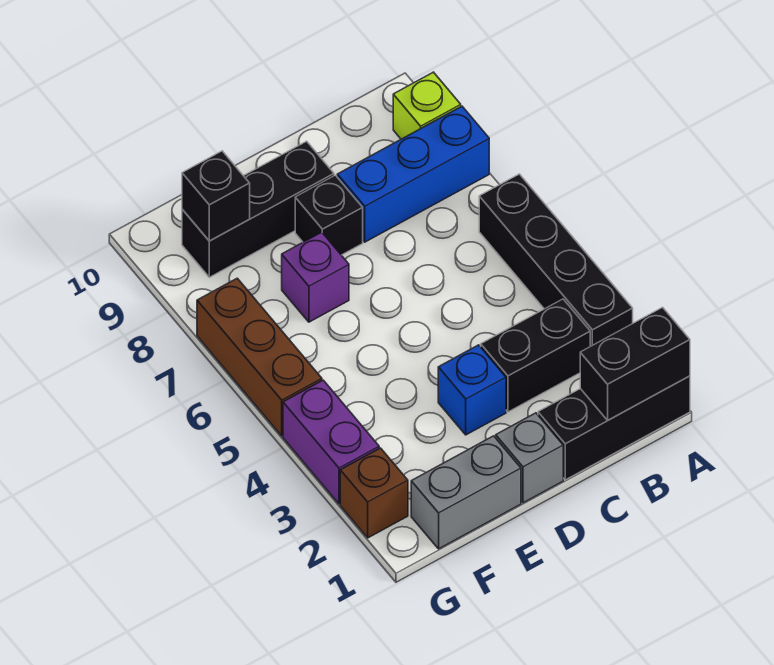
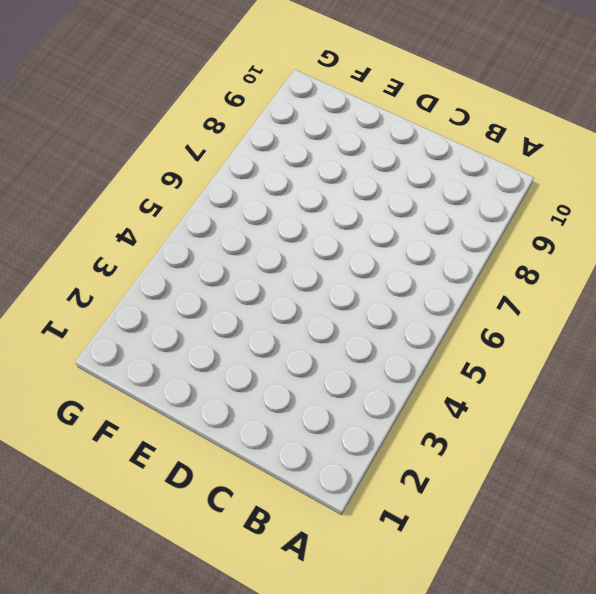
none -> black 1x3 brick [538,376,690,480]
none -> black 1x4 brick [479,174,633,346]
none -> blue 1x3 brick [337,106,489,242]

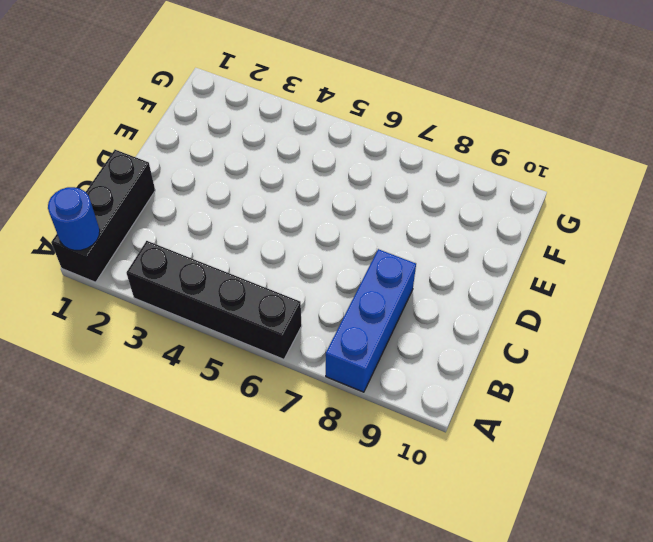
blue 1x1 round brick [48,187,100,250] -> black 1x2 brick [580,307,690,420]
none -> lime 1x1 brick [393,72,461,139]
none -> black 1x2 brick [481,299,590,412]
none -> grey 1x1 brick [496,413,563,503]

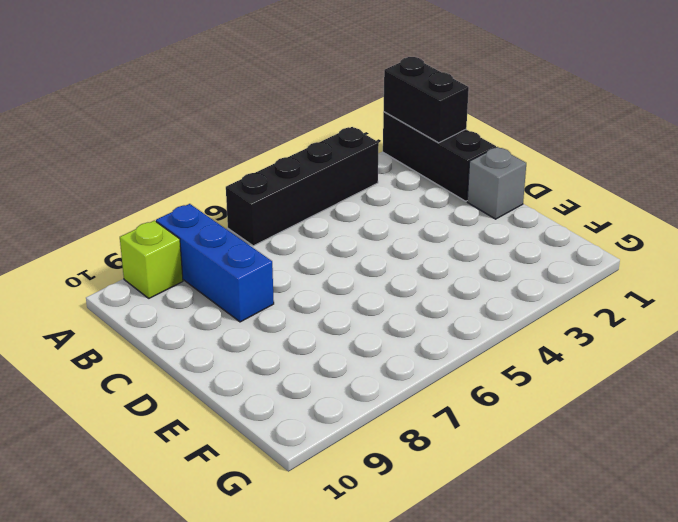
none -> black 1x2 brick [481,299,590,412]
none -> blue 1x1 brick [438,345,506,435]
none -> black 1x1 brick [295,175,363,255]

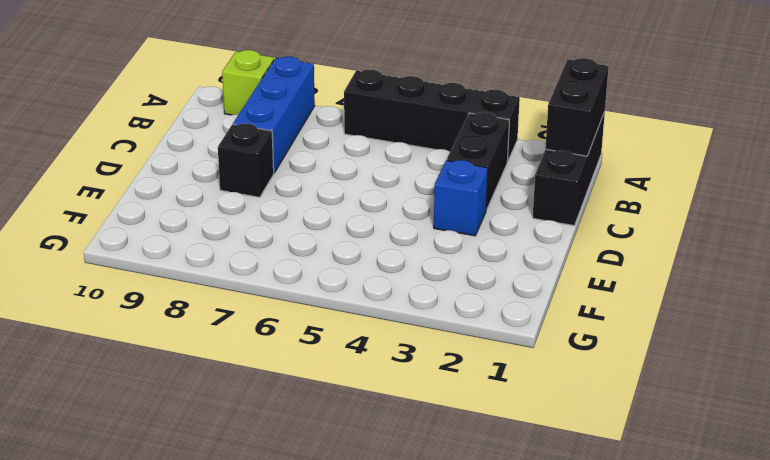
none -> grey 1x1 brick [496,413,563,503]
none -> black 1x3 brick [182,141,334,277]
none -> grey 1x2 brick [411,436,521,549]

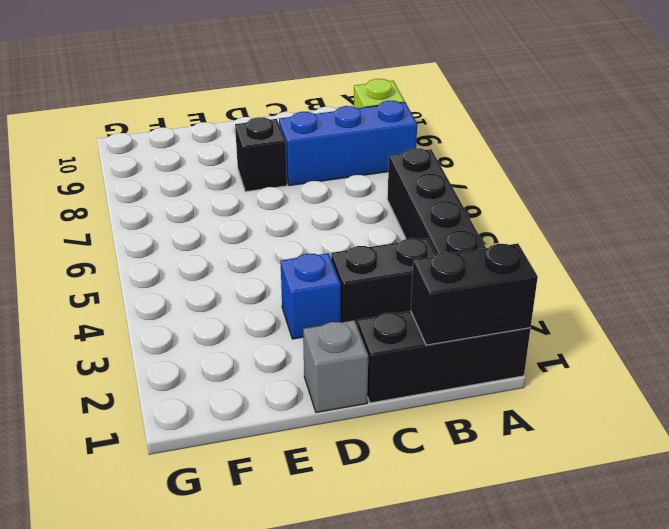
none -> black 1x3 brick [182,141,334,277]
none -> grey 1x2 brick [411,436,521,549]
none -> purple 1x1 brick [282,232,349,322]

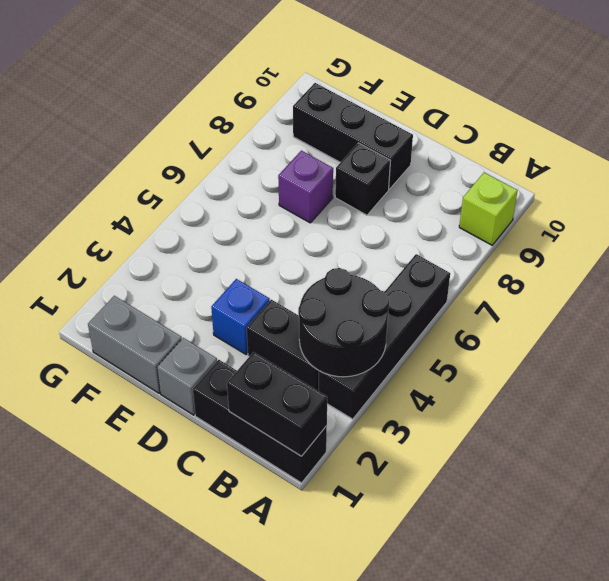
black 2x2 round brick [298,268,389,377] -> none
none -> blue 1x3 brick [337,106,489,242]
none -> brown 1x1 brick [340,448,408,538]
none -> purple 1x2 brick [283,380,379,504]

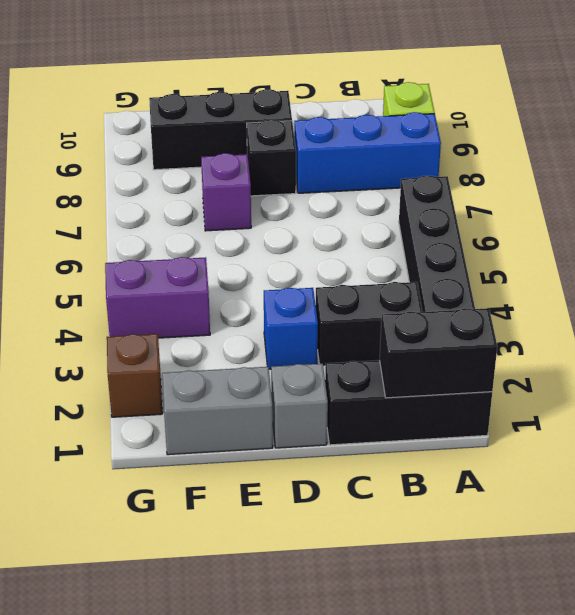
purple 1x2 brick [105,257,210,338] -> purple 1x2 brick turned to [283,380,379,504]
none -> brown 1x3 brick [197,278,322,436]
none -> black 1x1 brick [182,151,250,241]

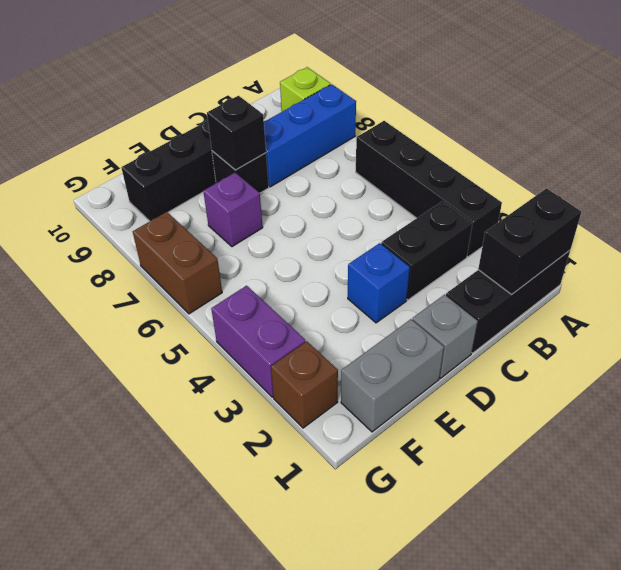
black 1x1 brick [207,96,266,170] -> black 1x1 brick moved to [182,151,250,241]
brown 1x2 brick [133,212,222,314] -> brown 1x3 brick [197,278,322,436]

